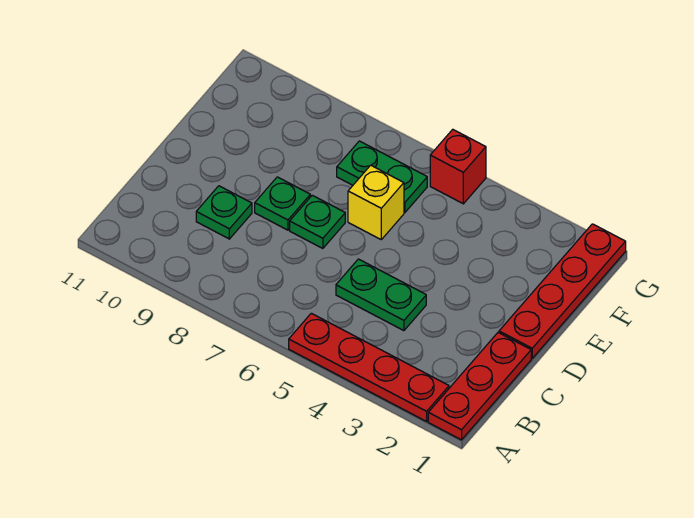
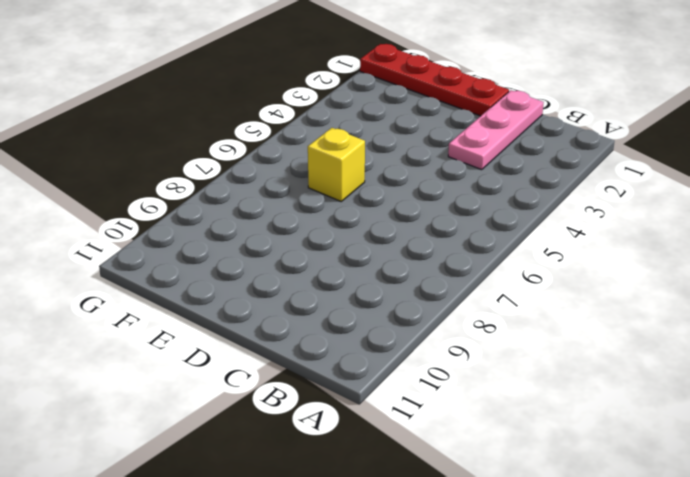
pink 1x3 plate [448,90,544,170] -> red 1x3 plate [428,333,531,440]
none -> red 1x4 plate [289,313,449,421]
none -> green 1x2 plate [336,259,426,331]

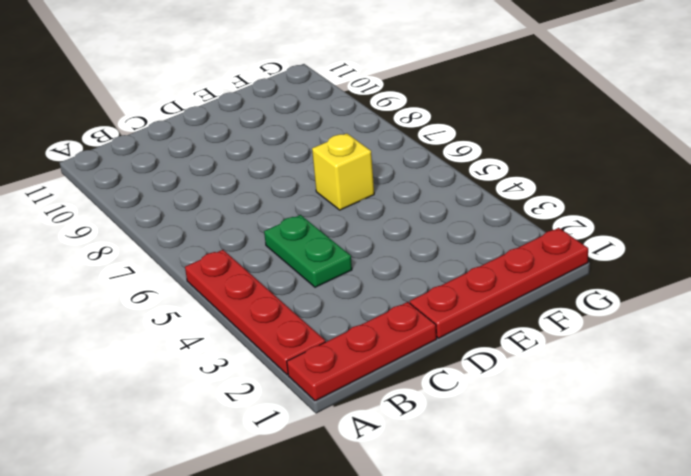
none -> green 1x1 plate [196,186,252,239]
none -> green 1x1 plate [290,195,345,249]

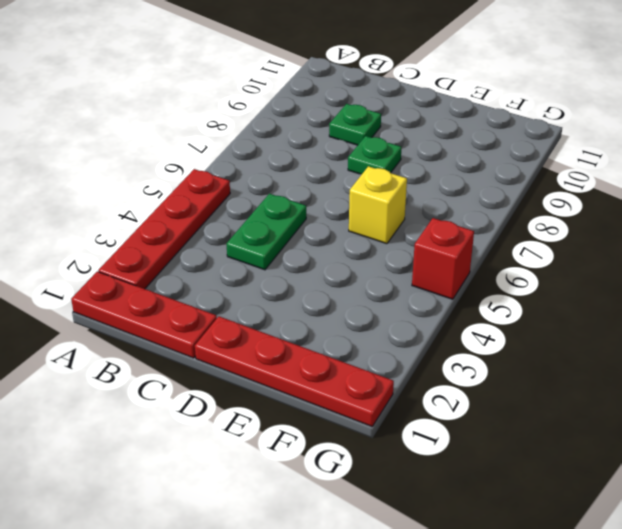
none -> green 1x1 plate [290,195,345,249]
none -> green 1x2 plate [337,141,427,213]

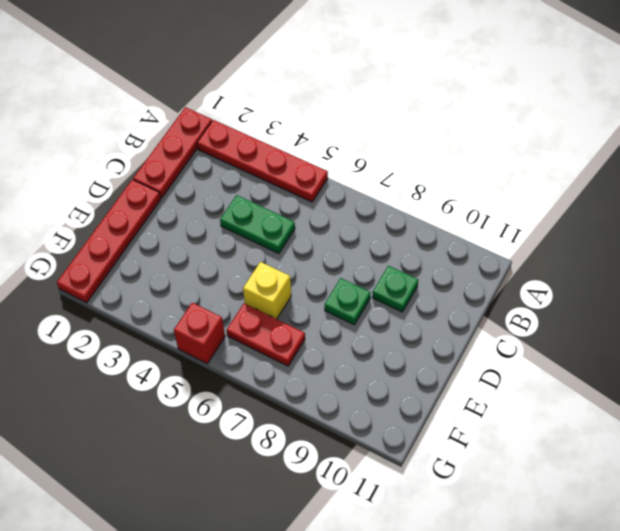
red 1x2 plate [227,303,305,366] -> green 1x2 plate [337,141,427,213]
none -> green 1x1 plate [290,195,345,249]

